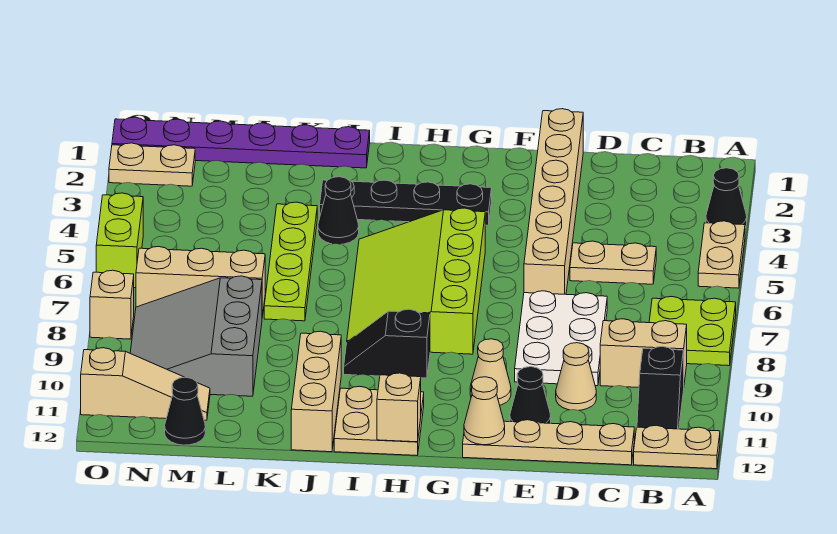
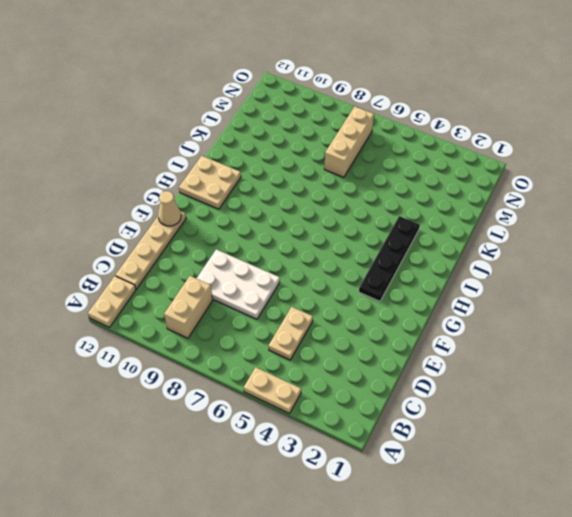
none -> black 1x1 cone [706,168,747,227]
none -> lime 2x2 plate [649,297,736,366]
none -> black 1x2 slope [637,347,684,429]
none -> tan 1x1 cone [556,343,596,410]

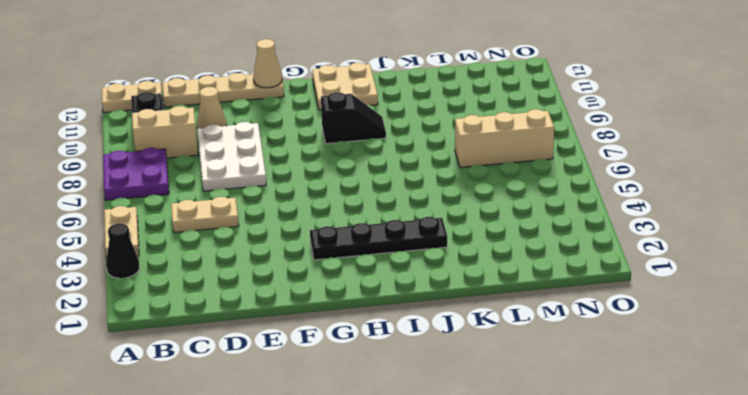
purple 2x2 plate [103,148,169,200] -> lime 2x2 plate [649,297,736,366]
none -> tan 1x6 brick [524,109,583,294]
none -> black 1x1 cone [510,367,551,423]
none -> tan 1x1 cone [470,339,511,405]
none -> lime 3x4 slope [347,208,485,354]

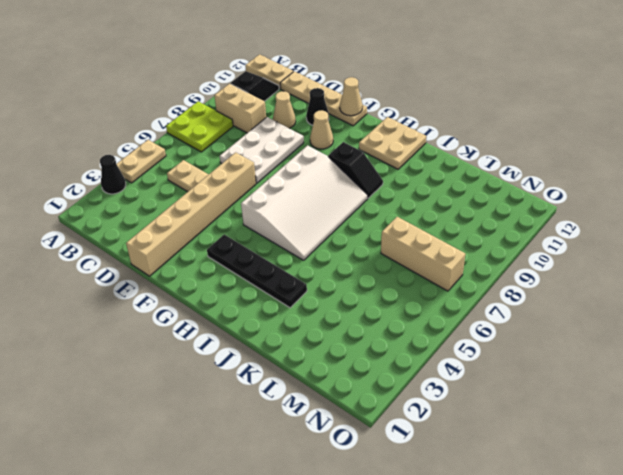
white 3x4 slope [241,145,368,260] -> lime 3x4 slope [347,208,485,354]
none -> purple 1x6 plate [112,117,370,168]
none -> black 1x1 cone [318,177,359,244]
none -> tan 1x3 brick [291,331,341,452]
none -> lime 1x4 plate [264,202,317,321]

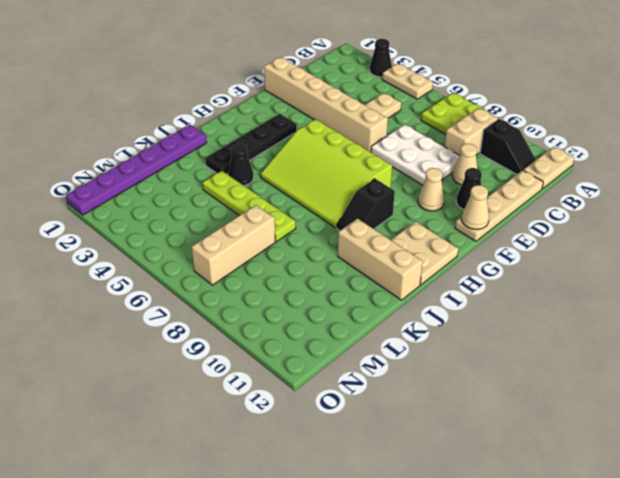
none -> grey 3x3 slope [130,276,262,396]
none -> tan 1x3 slope [81,348,210,420]
none -> black 1x1 cone [165,377,205,445]
none -> tan 1x2 plate [109,143,195,186]

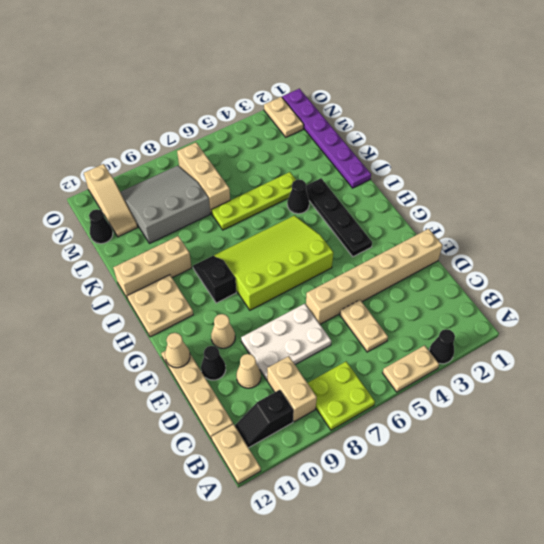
none -> lime 1x2 brick [96,193,143,288]
none -> tan 1x1 brick [90,270,134,339]
none -> tan 1x1 brick [377,373,421,442]

